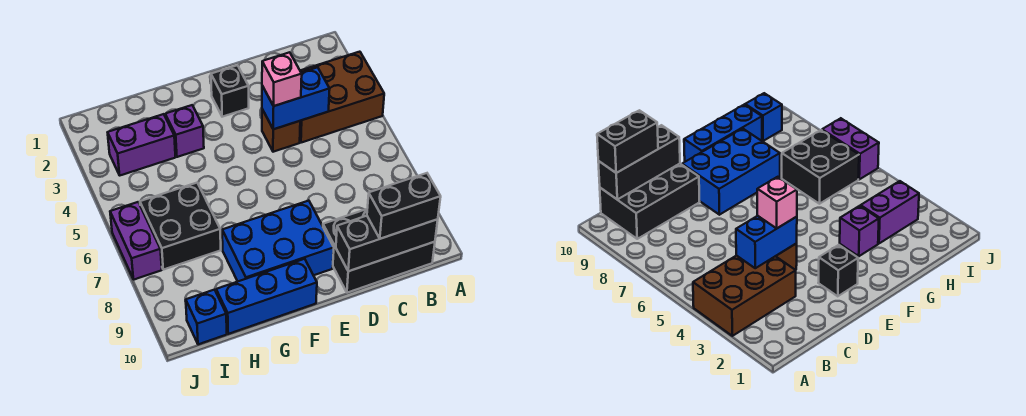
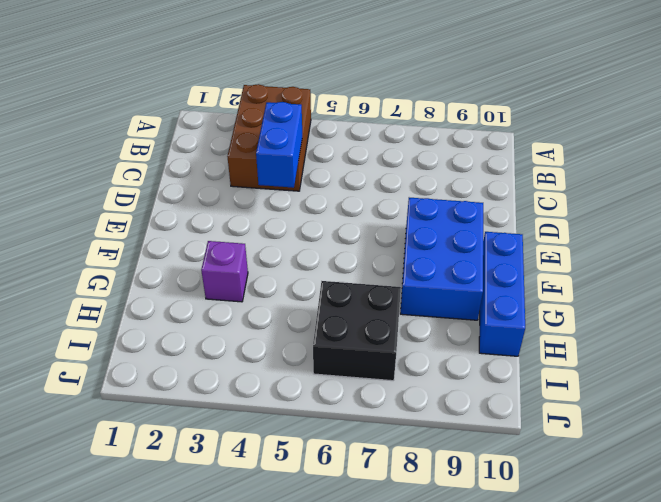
none -> black 2x3 brick [323,209,435,293]
none -> brown 1x1 brick [262,109,300,152]
none -> black 1x1 brick [211,65,249,117]

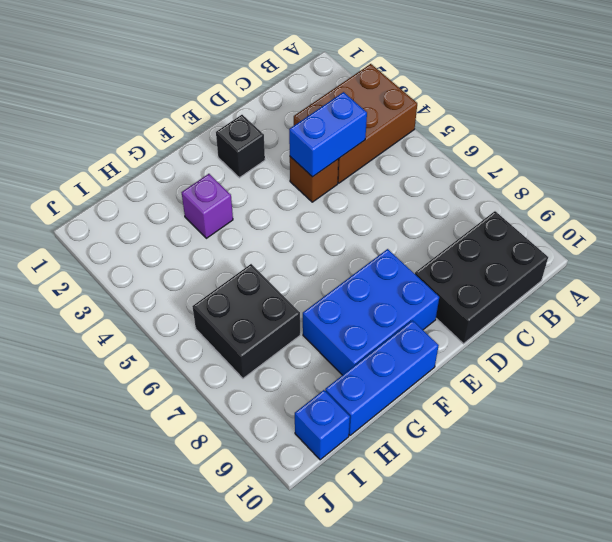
none -> purple 1x2 brick [108,114,175,175]
none -> purple 1x2 brick [110,202,162,280]
none -> black 1x3 brick [336,216,438,271]

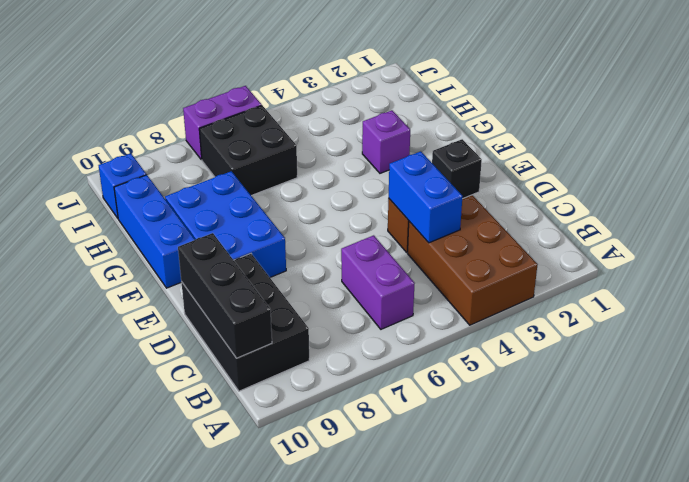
purple 1x2 brick [341,235,415,329] -> purple 1x2 brick moved to [108,114,175,175]
none -> black 1x2 brick [367,173,441,239]
none -> pink 1x1 brick [262,52,302,106]

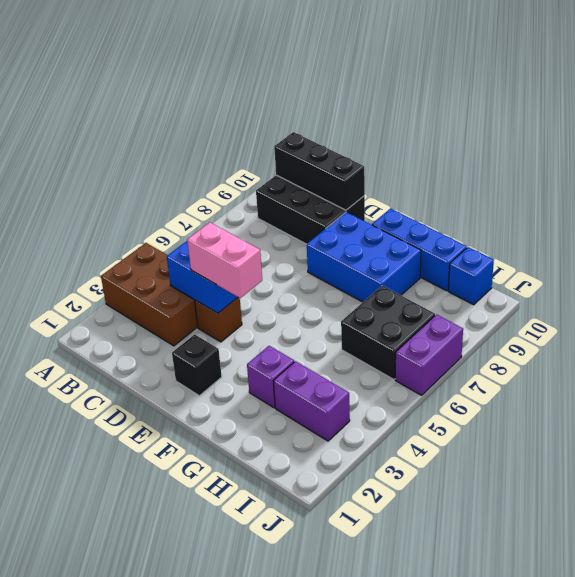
pink 1x2 brick [187,223,262,298] -> pink 1x1 brick [262,52,302,106]
none -> black 1x2 brick [367,173,441,239]

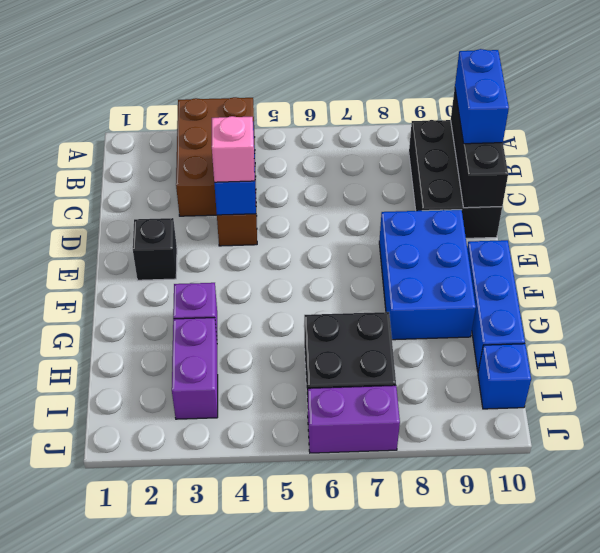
blue 1x2 brick [455,49,509,144] -> black 1x2 brick [367,173,441,239]

